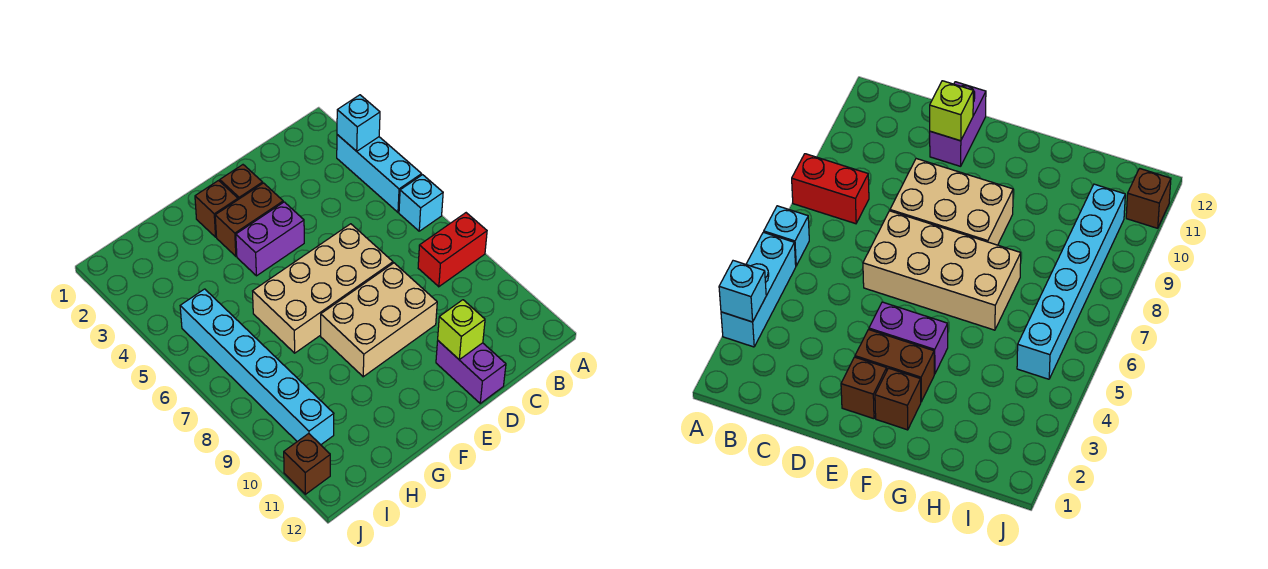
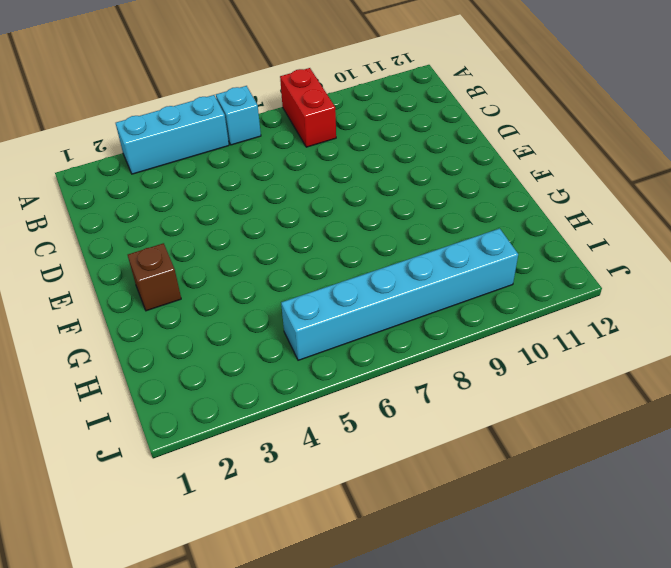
none -> tan 2x4 brick [253,224,393,353]
none -> tan 2x3 brick [321,263,437,377]
none -> purple 1x2 brick [436,341,506,403]

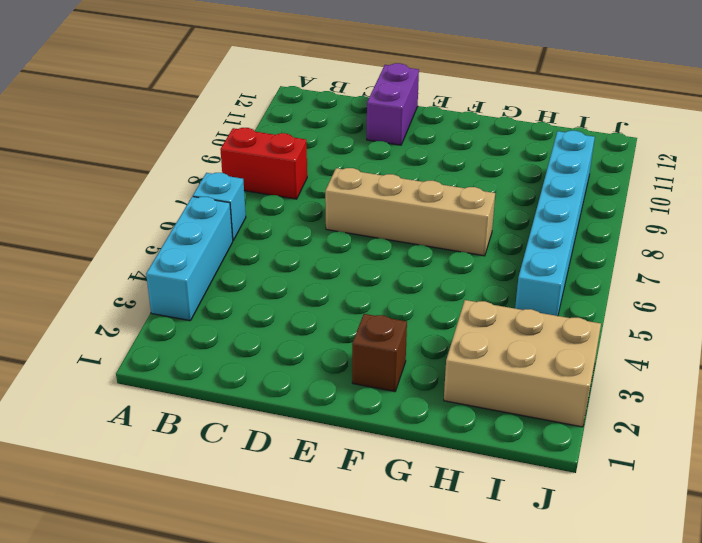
tan 1x4 brick [325,168,495,256] -> tan 2x4 brick [253,224,393,353]
tan 2x3 brick [444,300,601,427] -> tan 2x3 brick moved to [321,263,437,377]
none -> brown 1x1 brick [220,165,263,199]
none -> brown 1x2 brick [215,183,283,256]
none -> purple 1x2 brick [236,202,304,276]

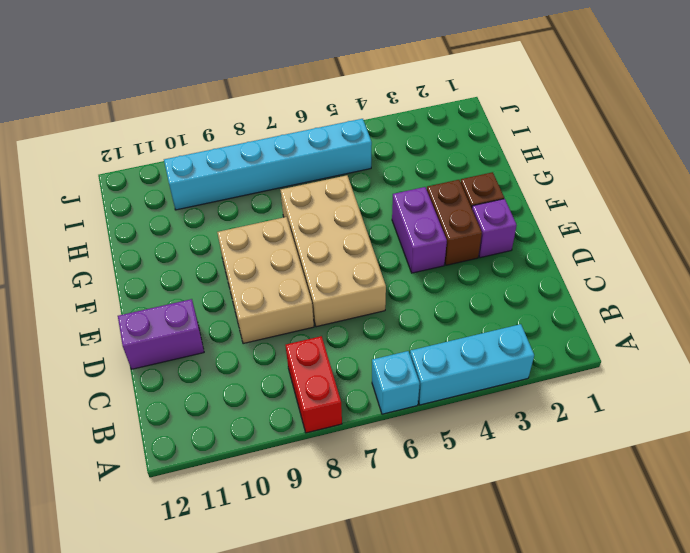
purple 1x1 brick [472,199,517,258] -> brown 1x1 brick [220,165,263,199]
none -> brown 1x1 brick [284,434,330,494]
none -> cyan 1x1 brick [337,95,380,151]
none -> lime 1x1 brick [438,300,485,360]

